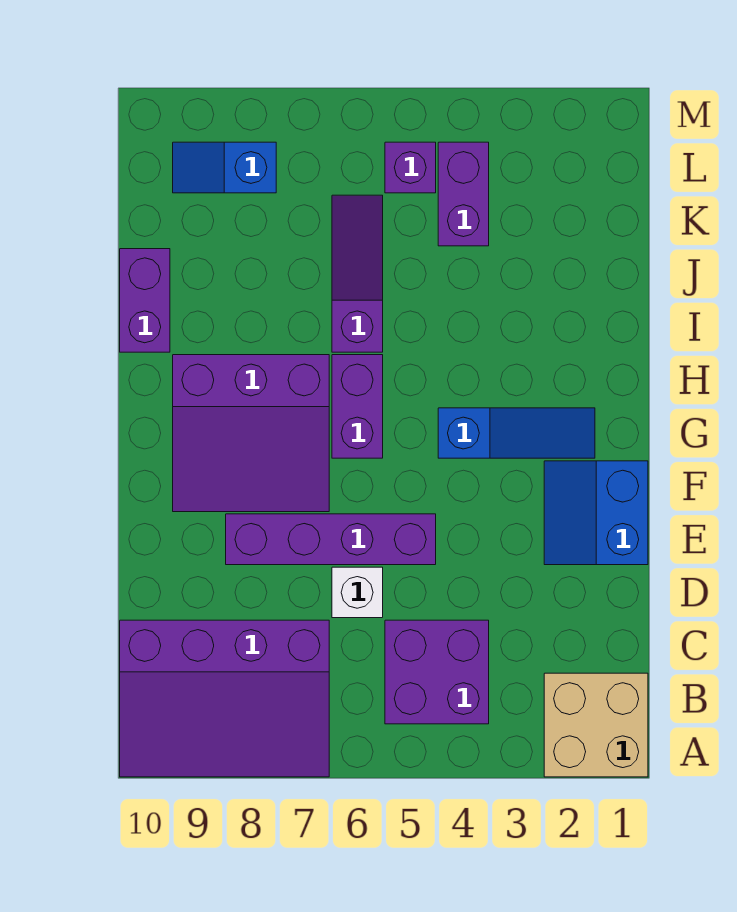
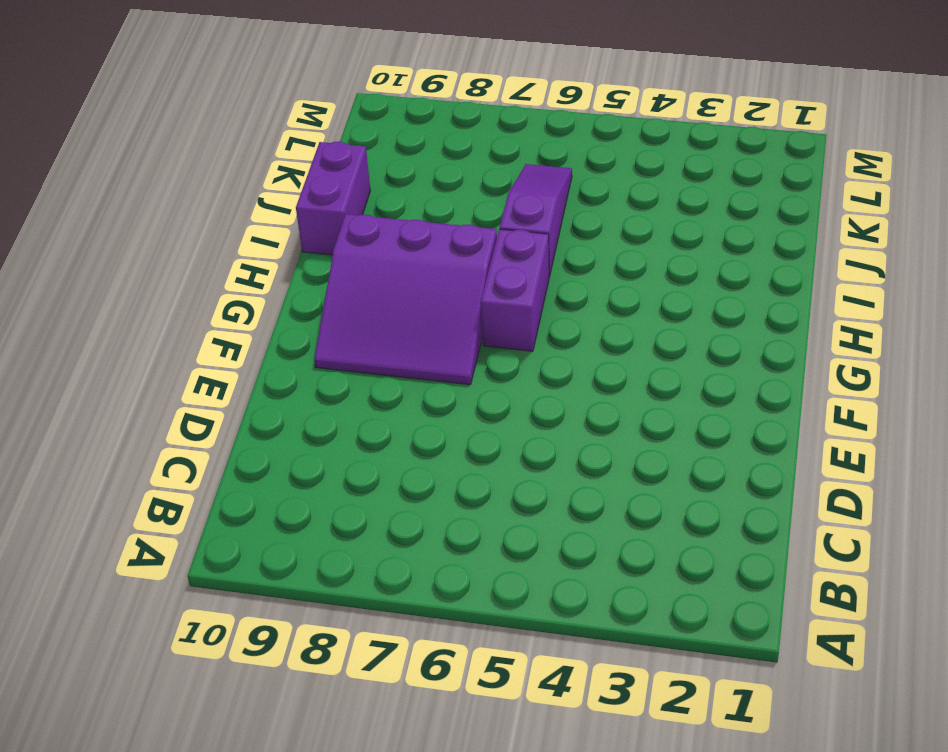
none -> tan 2x2 brick [544,673,648,777]
none -> purple 3x4 slope [120,620,329,777]
none -> purple 2x2 brick [385,620,489,724]

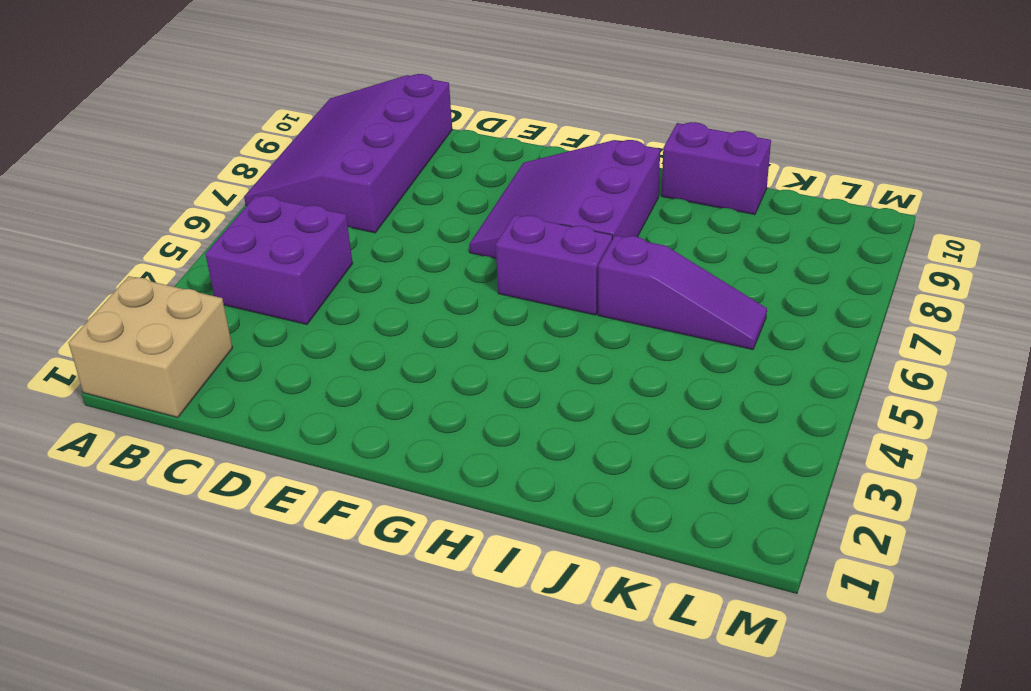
none -> white 1x1 brick [332,567,383,618]
none -> blue 2x2 slope [544,461,648,565]
none -> purple 1x4 brick [226,514,436,565]

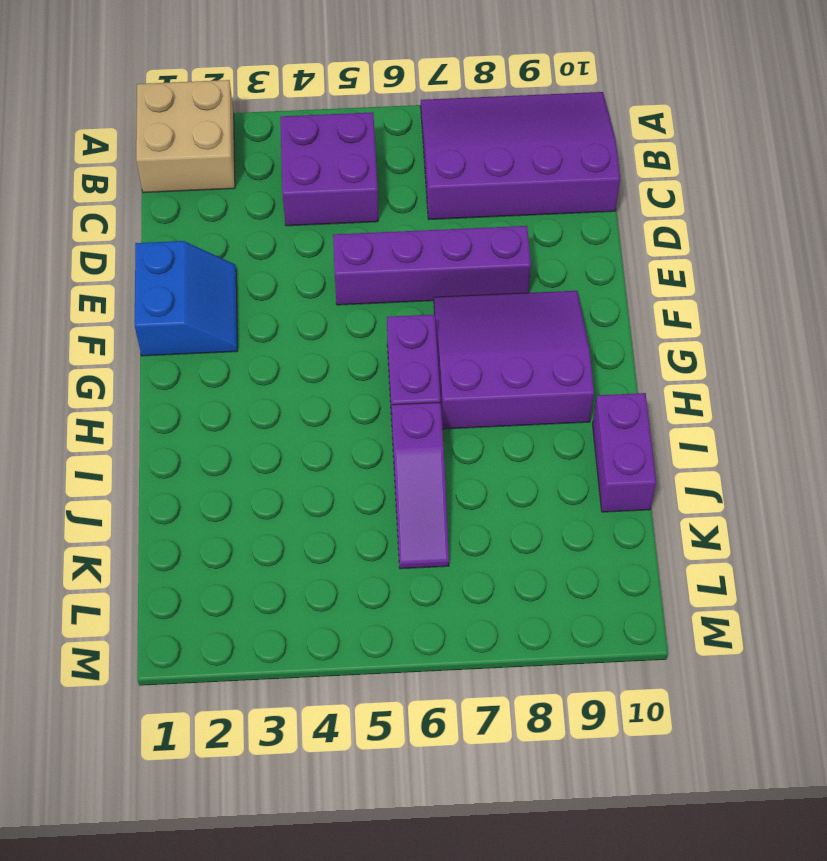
none -> white 1x1 brick [332,567,383,618]
none -> blue 1x3 slope [438,408,595,458]
none -> purple 1x2 brick [438,142,489,246]

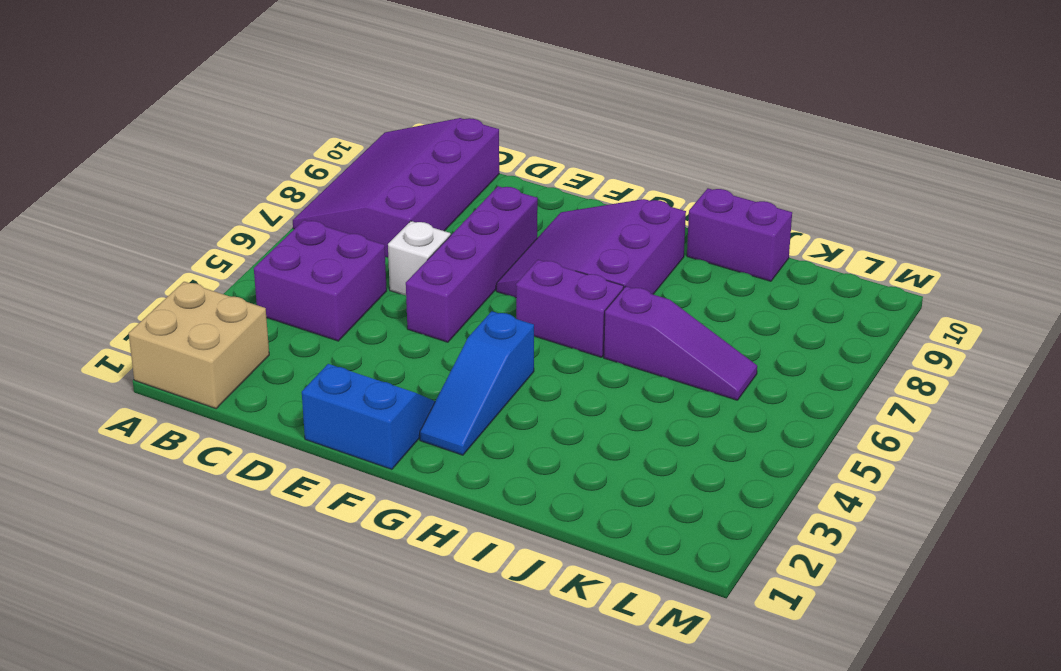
none -> purple 1x2 brick [438,142,489,246]
none -> purple 1x1 brick [385,142,436,193]
none -> blue 1x2 slope [173,142,276,193]

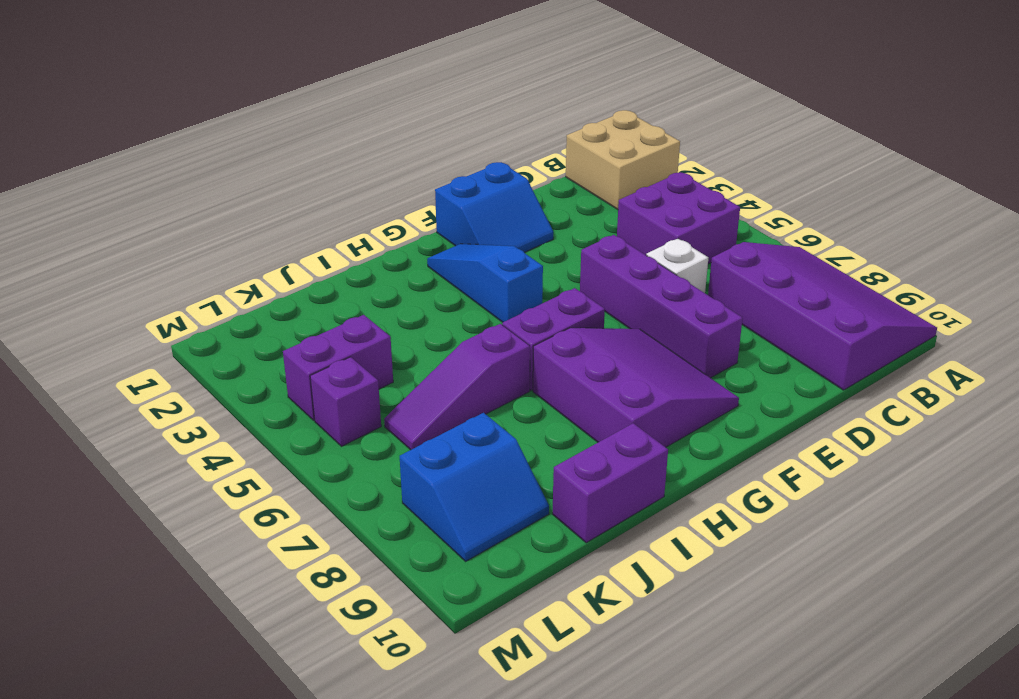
blue 2x2 slope [400,413,549,561] -> blue 1x2 slope [173,142,276,193]

